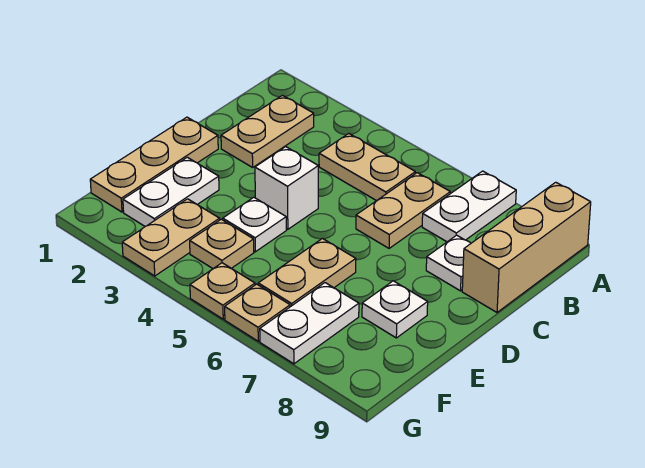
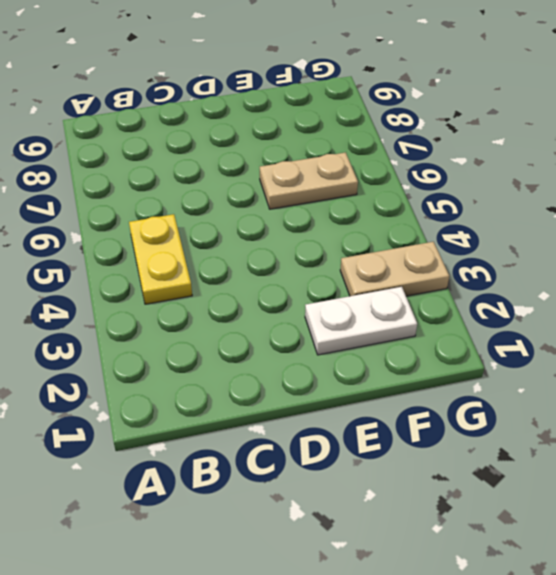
yellow 1x2 plate [129,214,192,304] -> tan 1x2 plate [319,134,415,201]
none -> white 1x2 plate [422,171,516,242]
none -> tan 1x3 brick [462,182,591,312]
none -> tan 1x2 plate [221,95,314,167]

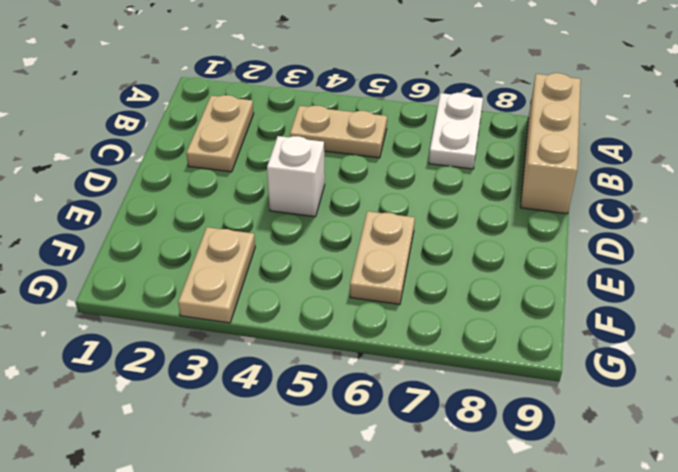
none -> tan 1x2 plate [356,173,450,248]
none -> white 1x1 plate [426,235,471,291]
none -> tan 1x3 plate [90,117,218,212]

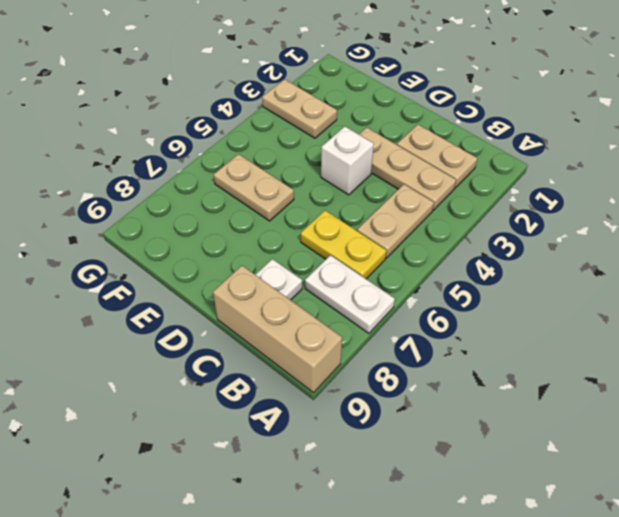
tan 1x3 plate [359,128,456,210] -> tan 1x3 plate moved to [90,117,218,212]
yellow 1x2 plate [301,210,386,279] -> tan 1x2 plate [356,173,450,248]
none -> white 1x2 plate [123,157,219,226]
none -> white 1x1 plate [223,197,286,252]
none -> white 1x1 plate [362,281,428,338]

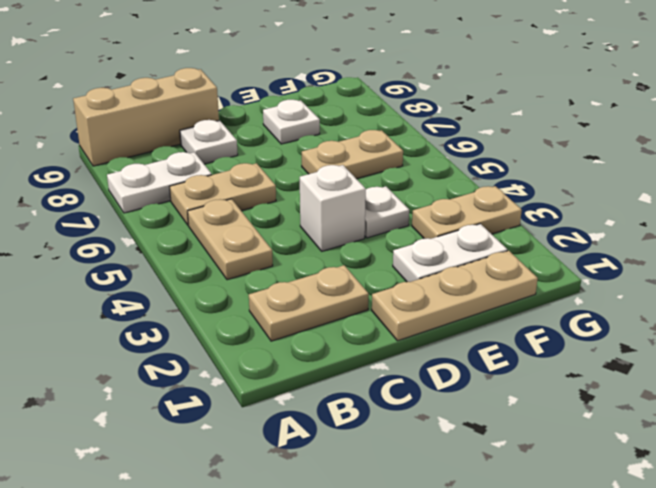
none -> tan 1x1 plate [190,219,254,269]
none -> white 1x2 plate [260,283,359,364]
none -> tan 1x1 plate [190,263,255,319]

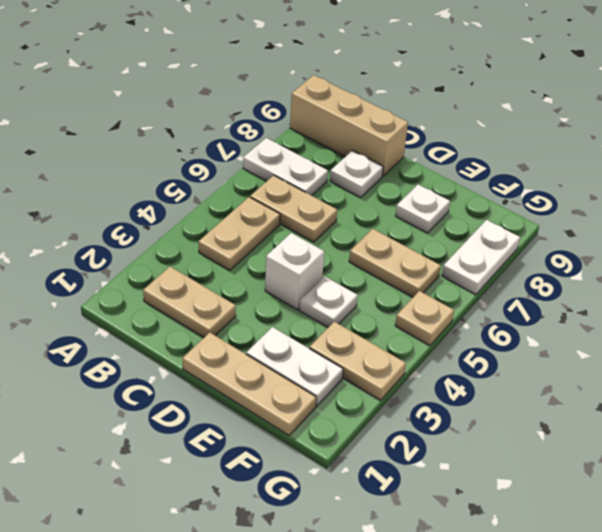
white 1x2 plate [442,220,520,295] -> white 1x2 plate turned to [260,283,359,364]
none -> tan 1x1 plate [190,219,254,269]
none -> tan 1x1 plate [225,284,290,341]

